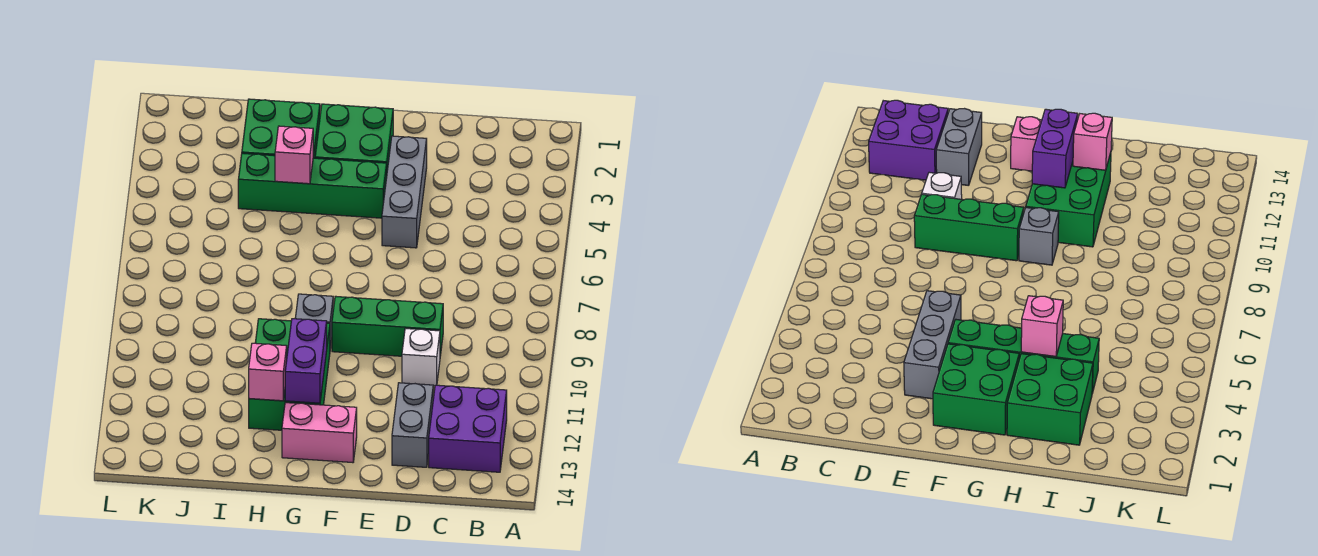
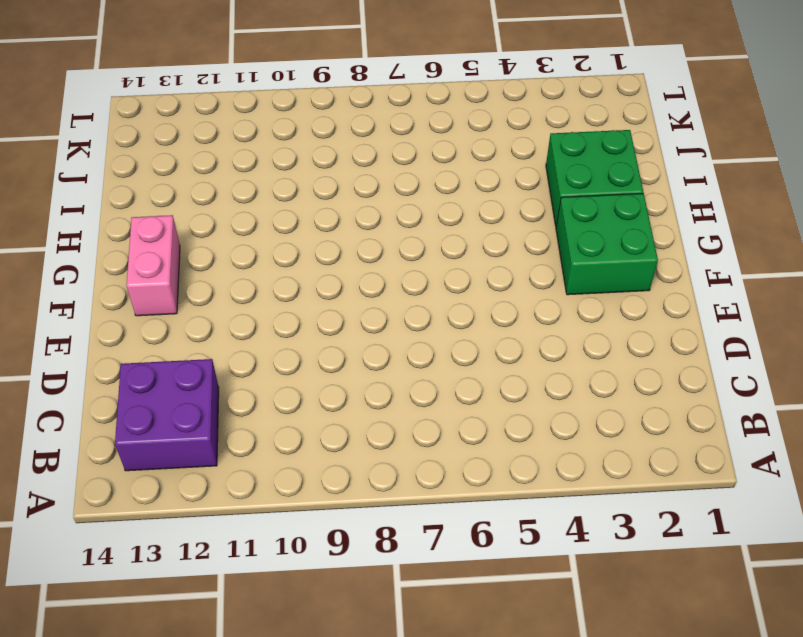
none -> green 1x3 brick [332,296,443,356]
none -> white 1x1 brick [402,329,440,386]
none -> grey 1x2 brick [392,383,433,467]

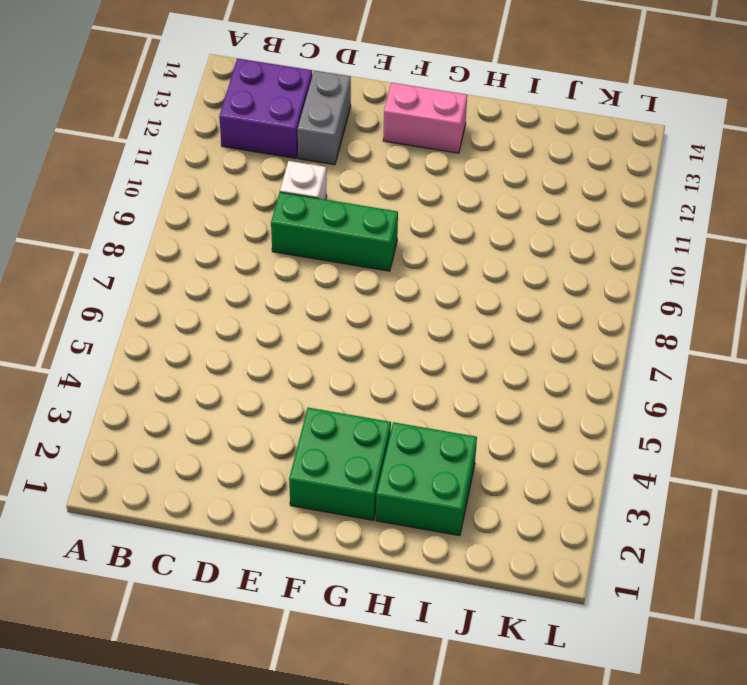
none -> grey 1x3 brick [382,136,427,248]
none -> green 1x4 brick [238,153,387,218]
none -> grey 1x1 brick [295,294,333,348]

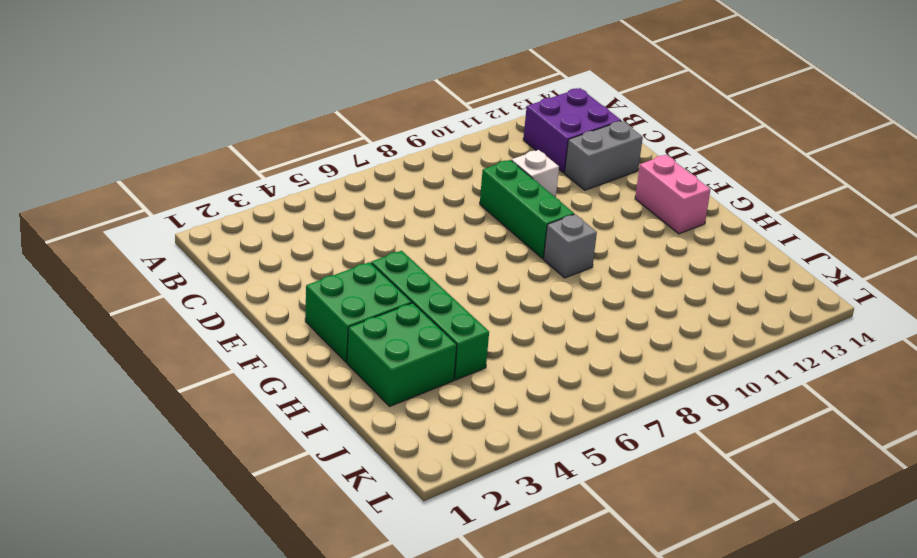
none -> grey 1x3 brick [382,136,427,248]
none -> green 2x3 brick [249,319,330,430]
none -> purple 1x2 brick [285,319,327,403]

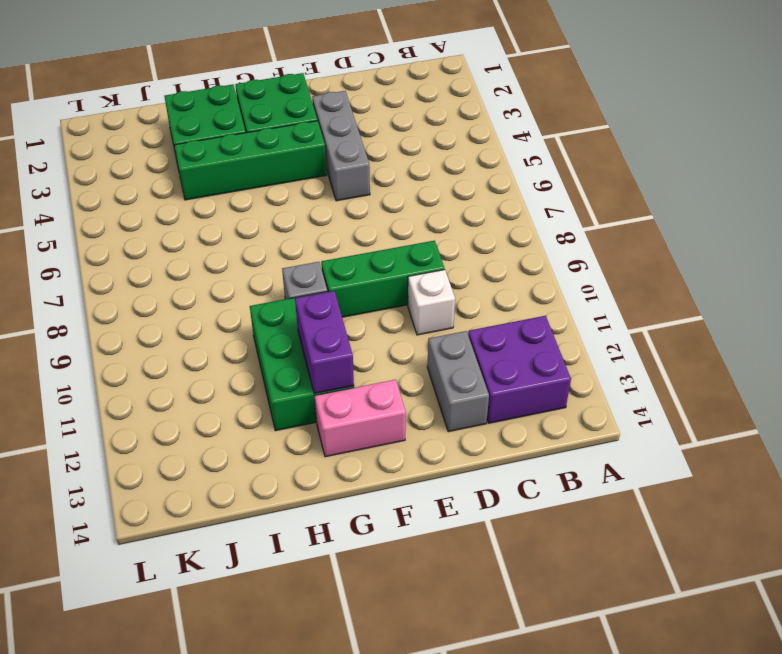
none -> pink 1x1 brick [275,126,313,184]
none -> pink 1x1 brick [249,343,287,401]

